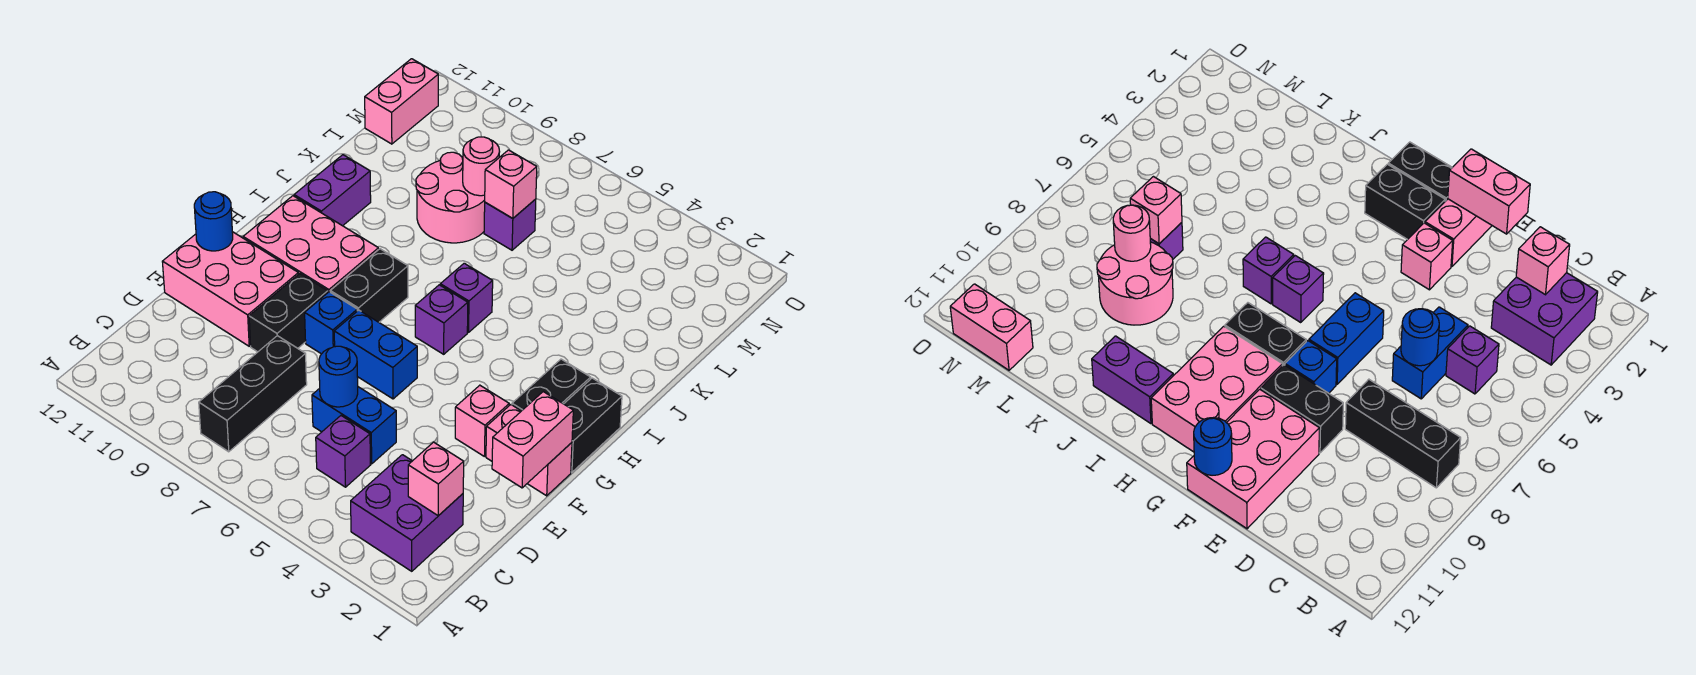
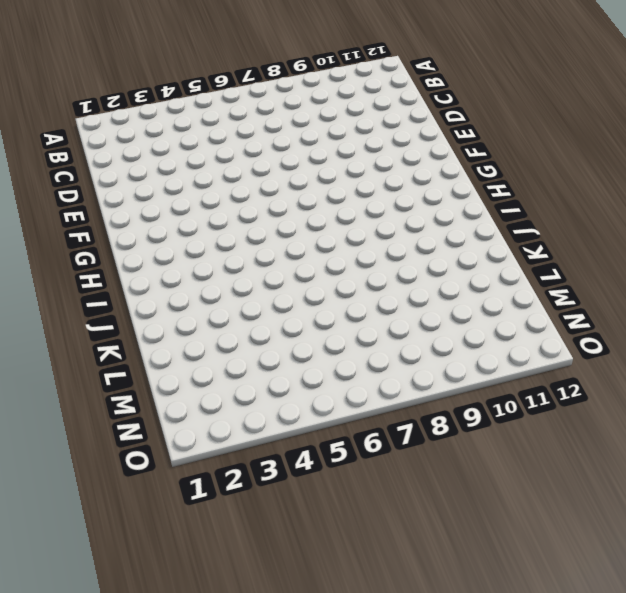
none -> purple 2x2 brick [351,455,463,571]
none -> black 1x3 brick [199,336,307,452]
none -> purple 1x1 brick [316,416,370,487]

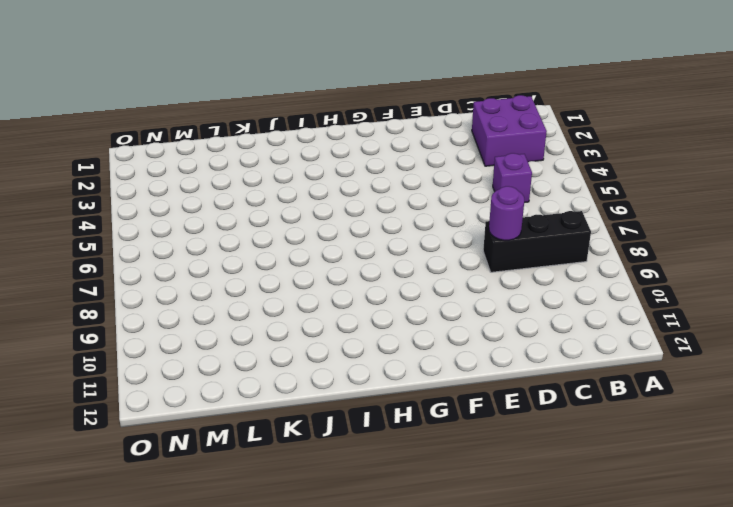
purple 1x1 round brick [489,186,524,240] -> none
none -> blue 1x2 brick [312,387,396,464]
none -> black 1x2 brick [249,274,328,352]
none -> pink 2x3 brick [162,232,298,346]

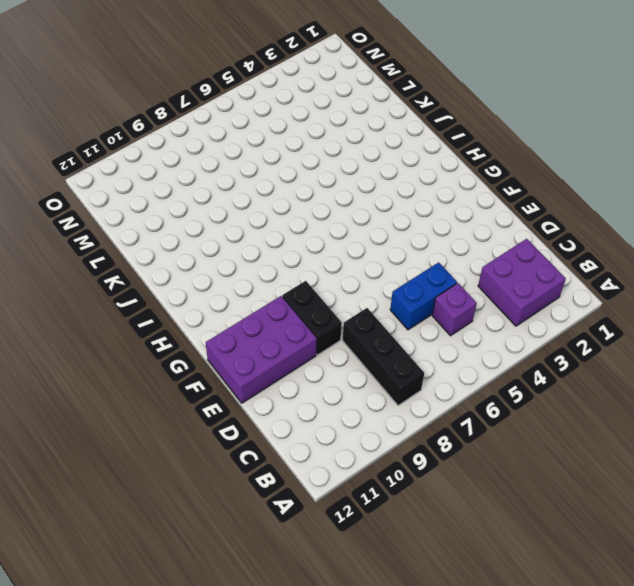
purple 2x3 brick [206,296,317,403] -> pink 2x3 brick [162,232,298,346]
none -> pink 1x2 brick [486,405,572,496]
none -> pink 1x1 brick [455,385,509,456]
none -> blue 1x2 brick [334,310,417,399]

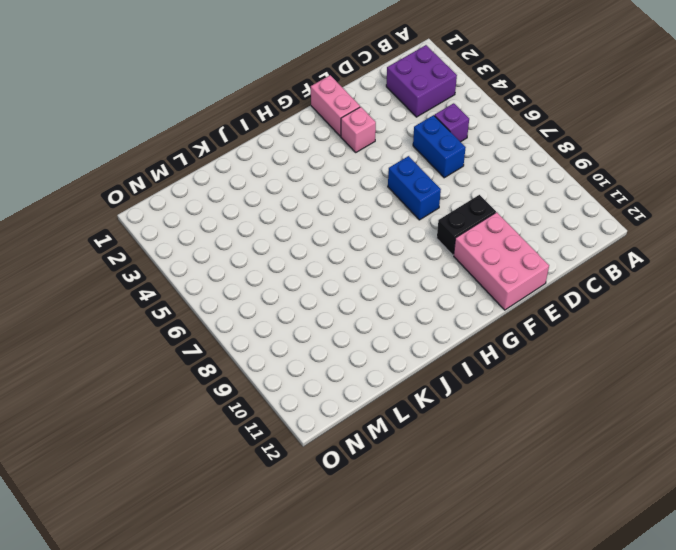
none -> black 1x3 brick [199,336,307,452]
none -> blue 1x1 brick [305,292,357,354]
none -> black 1x2 brick [564,378,622,472]

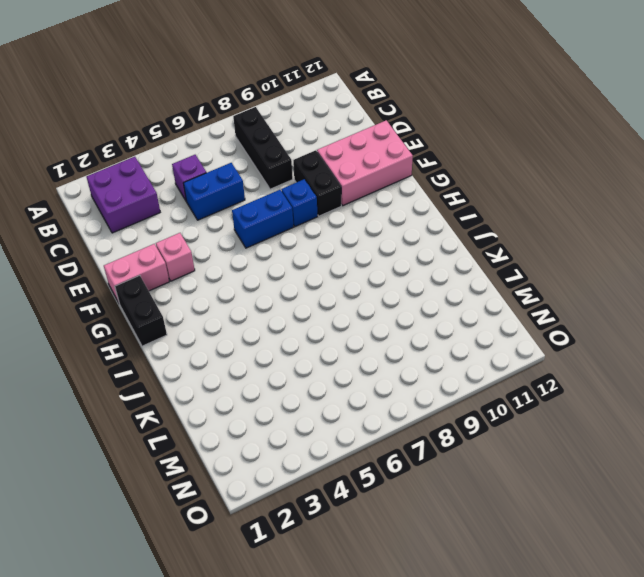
none -> black 1x2 brick [512,359,591,411]
none -> black 1x2 brick [330,249,408,322]
none -> pink 2x3 brick [243,196,379,292]

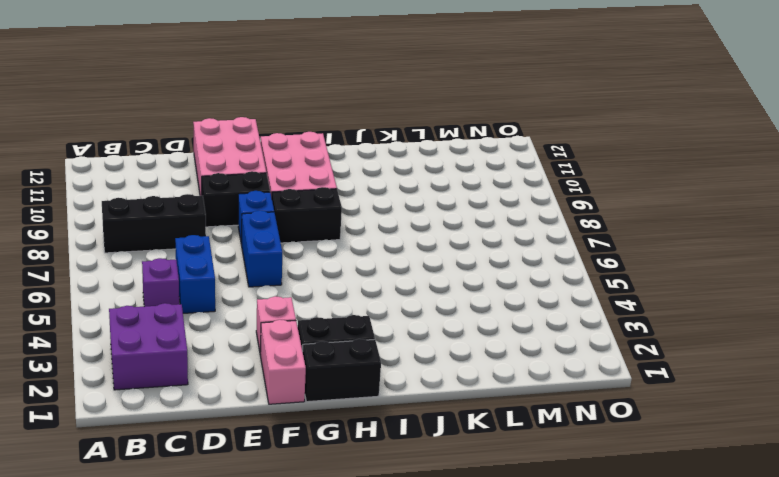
none -> purple 1x1 brick [415,285,468,354]
none -> purple 1x1 brick [440,263,493,332]
none -> purple 1x2 brick [294,155,371,226]

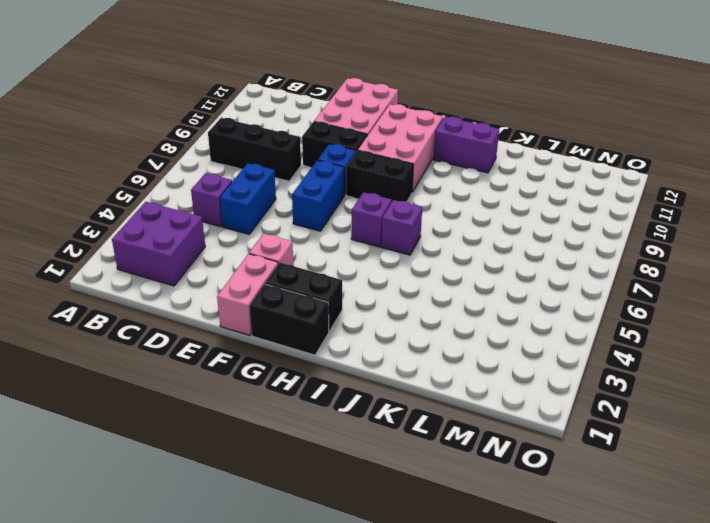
none -> pink 2x2 round brick [416,152,485,243]
none -> purple 1x1 brick [484,199,536,250]
none -> pink 1x2 brick [365,59,438,144]

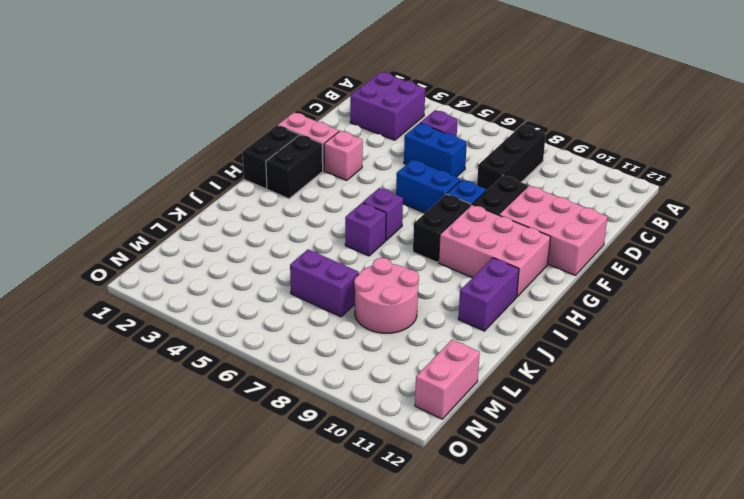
purple 1x2 brick [290,249,359,317] -> purple 1x1 brick [484,199,536,250]
none -> pink 1x1 brick [408,442,464,516]
none -> blue 1x1 round brick [319,346,358,407]
none -> pink 1x2 brick [492,392,573,488]

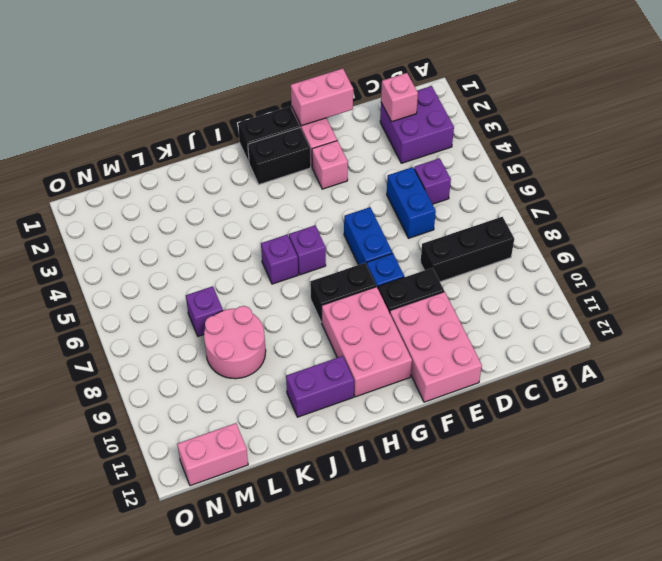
none -> blue 1x1 round brick [319,346,358,407]
none -> blue 1x1 round brick [194,192,233,251]
none -> pink 1x1 brick [485,150,537,218]

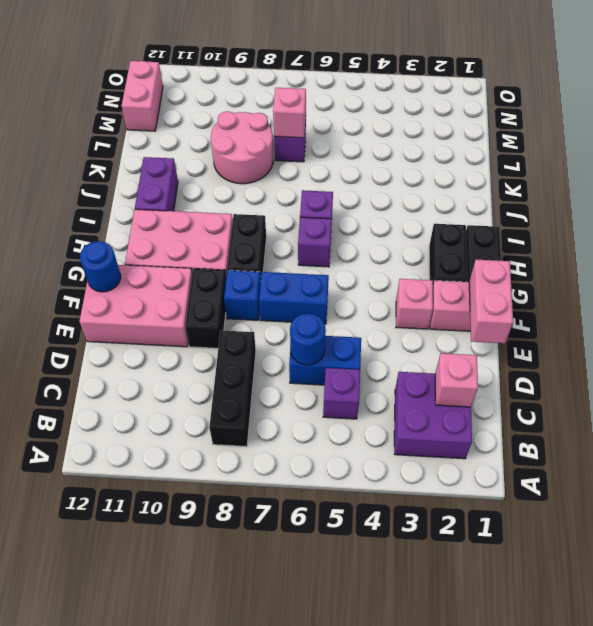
none -> pink 1x1 round brick [463,137,500,196]

